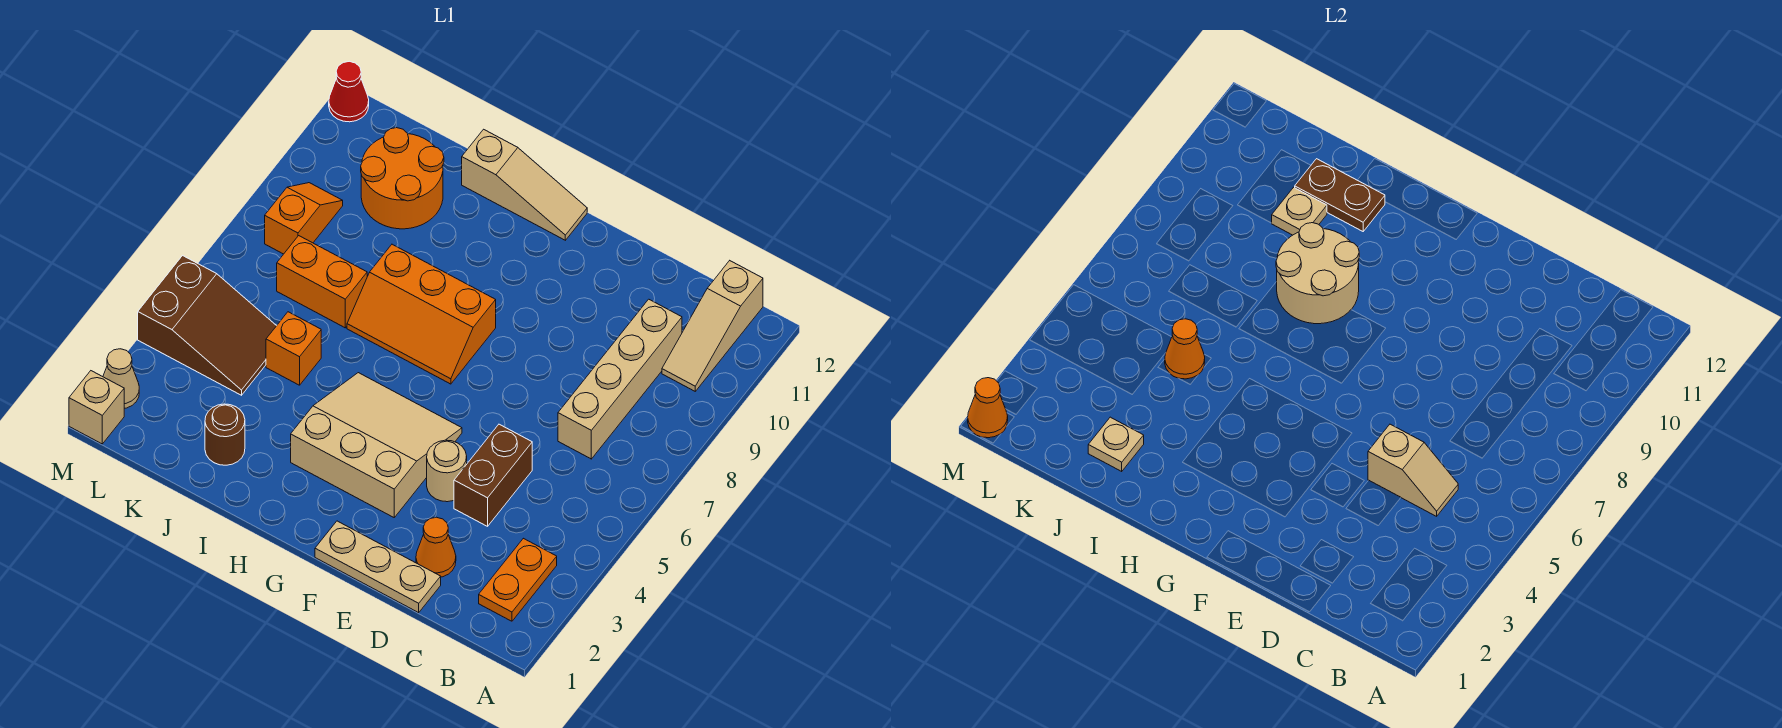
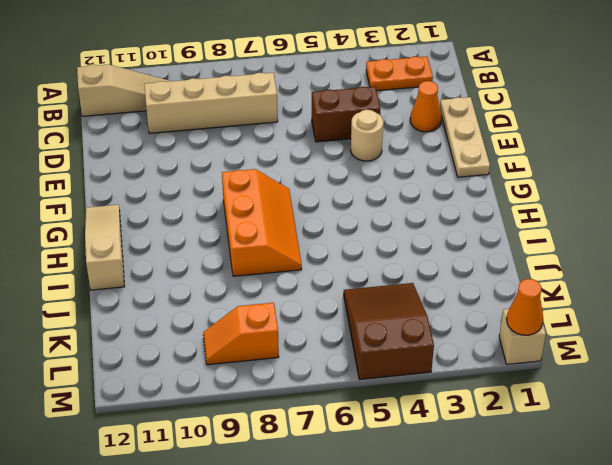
none -> tan 3x3 slope [291,373,462,517]
none -> brown 1x1 round brick [205,404,245,465]
none -> orange 1x1 brick [266,312,321,385]

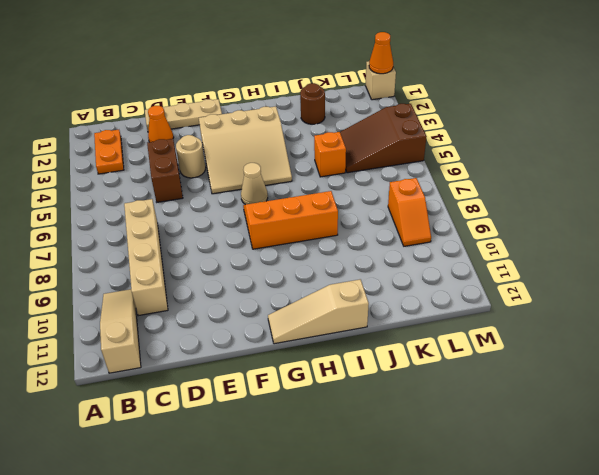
tan 1x1 cone [241,163,268,205] -> tan 1x1 cone moved to [103,349,139,409]
none -> orange 1x2 brick [277,236,367,328]
none -> orange 2x2 round brick [361,128,444,229]
none -> red 1x1 cone [329,61,369,122]

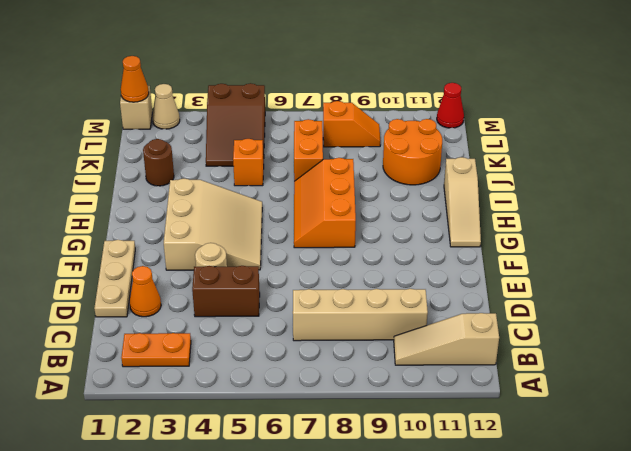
none -> tan 1x2 slope [1368,424,1458,516]
none -> tan 2x2 round brick [1276,223,1359,324]
none -> brown 1x2 plate [1295,159,1385,231]

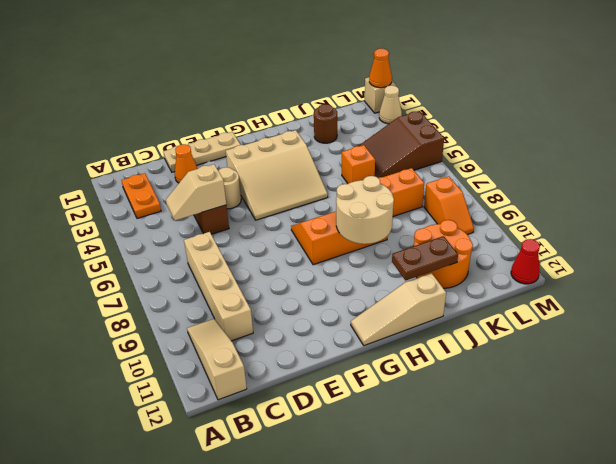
none -> tan 1x1 plate [1088,417,1144,471]
none -> orange 1x1 cone [1165,319,1205,379]
none -> tan 1x1 plate [1272,187,1327,235]

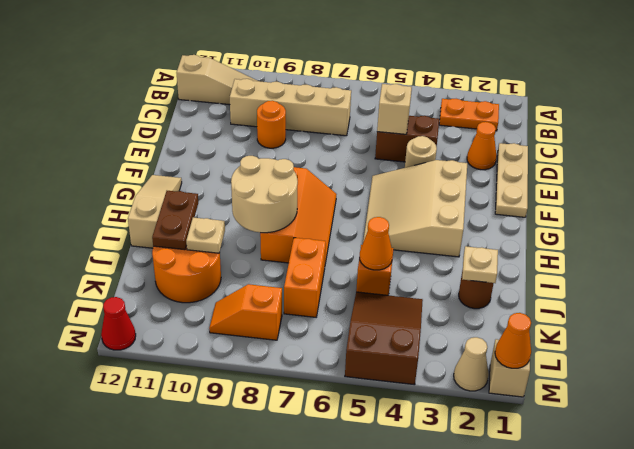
orange 1x1 round brick [257,101,286,148] -> none

